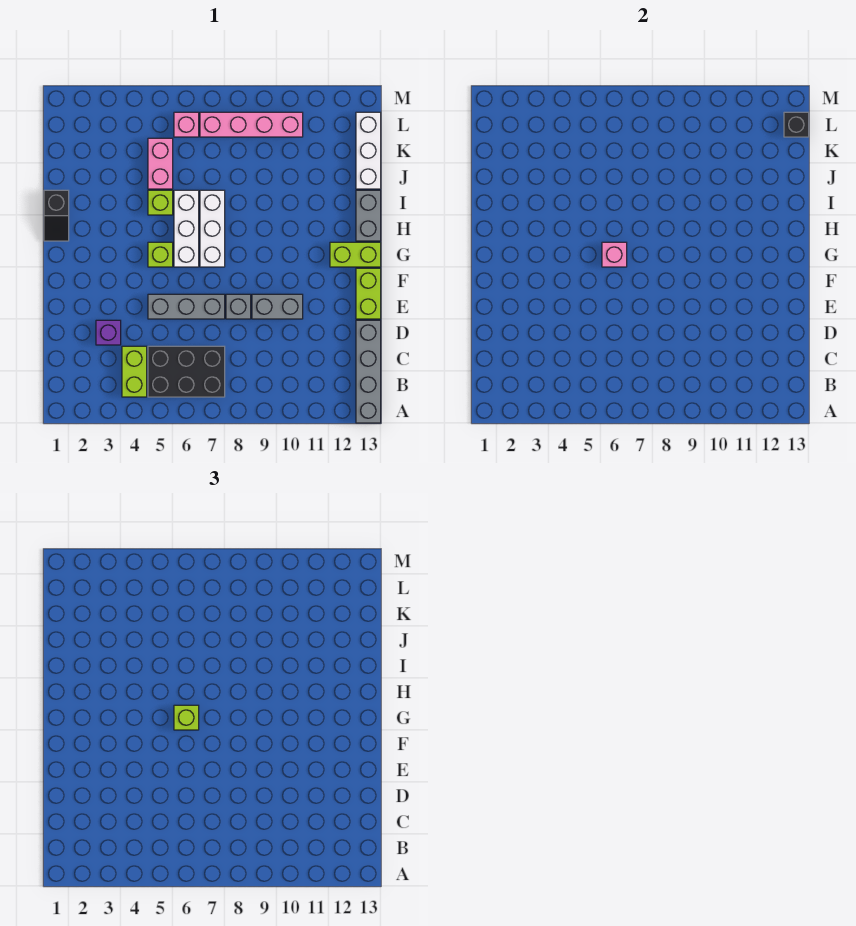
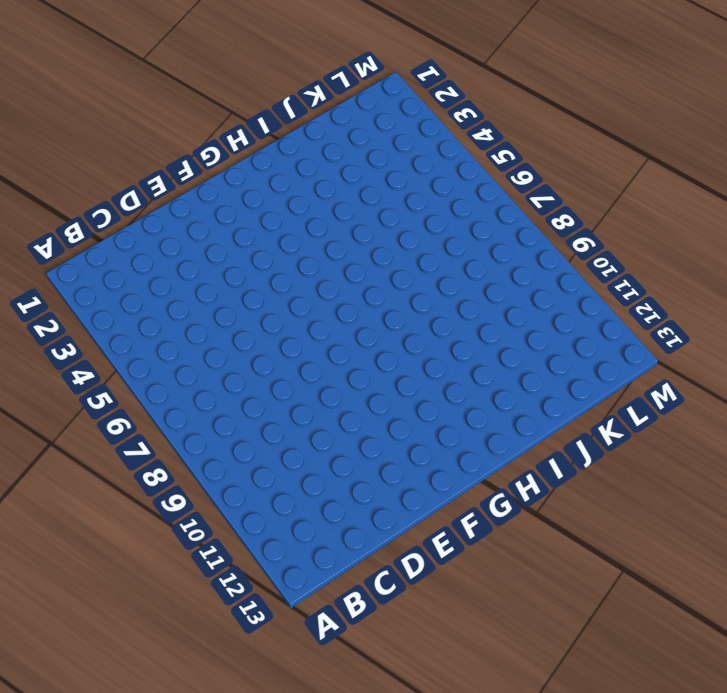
none -> grey 1x4 brick [356,320,381,423]
none -> lime 1x2 brick [122,346,147,397]
none -> black 2x3 brick [148,346,225,397]

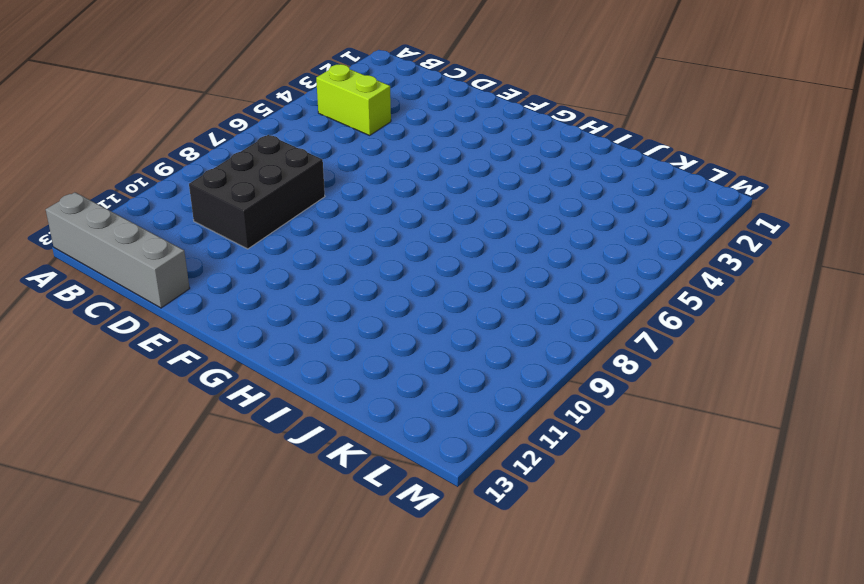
black 2x3 brick [189,135,325,249] -> black 2x3 brick moved to [148,346,225,397]
none -> purple 1x1 brick [96,320,121,345]
none -> grey 1x3 brick [148,294,225,319]
none -> grey 1x1 brick [226,294,251,319]

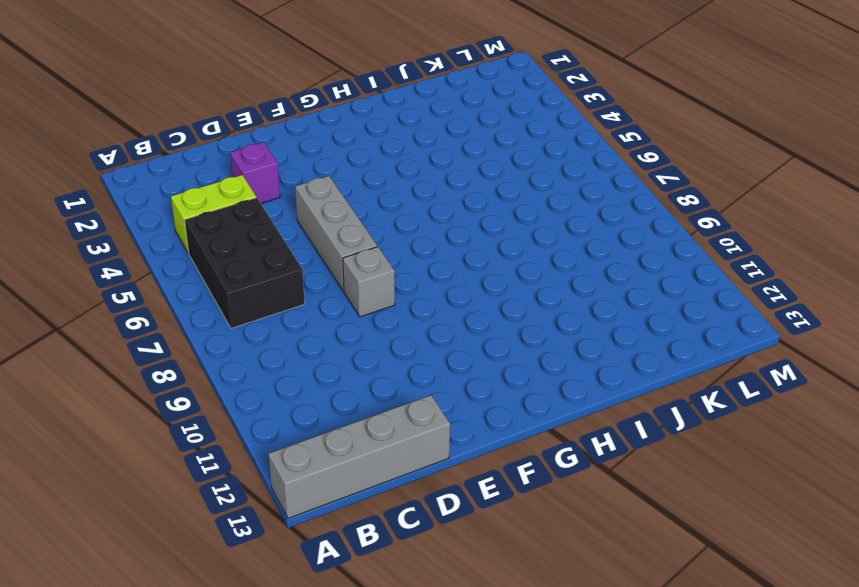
none -> grey 1x2 brick [252,294,303,319]
none -> lime 1x2 brick [356,268,381,319]
none -> lime 1x1 brick [148,242,173,267]

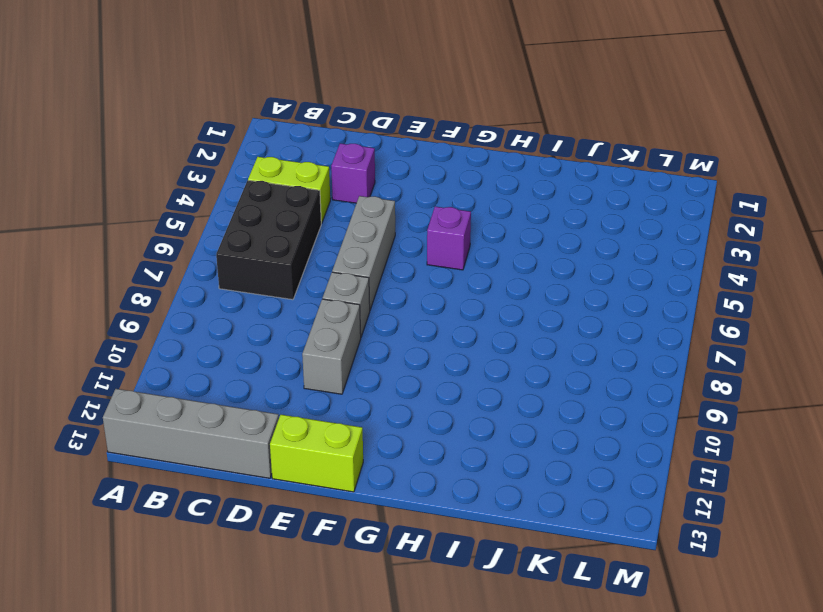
purple 1x1 brick [427,207,471,270] -> lime 1x1 brick [148,242,173,267]
none -> white 1x3 brick [174,190,199,267]
none -> white 1x3 brick [200,190,225,267]
none -> lime 1x2 brick [330,242,381,267]

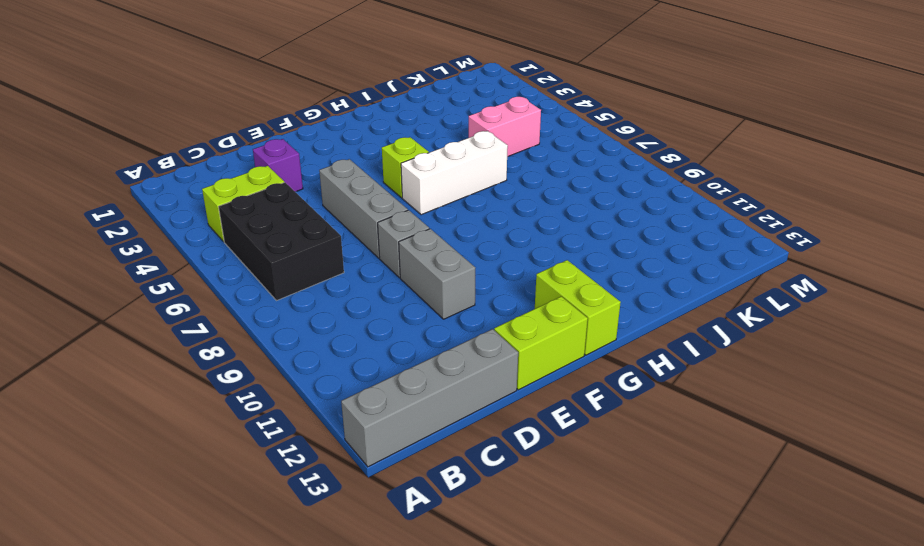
none -> white 1x3 brick [200,190,225,267]
none -> black 1x2 slope [44,190,69,241]
none -> grey 1x2 brick [356,190,381,241]

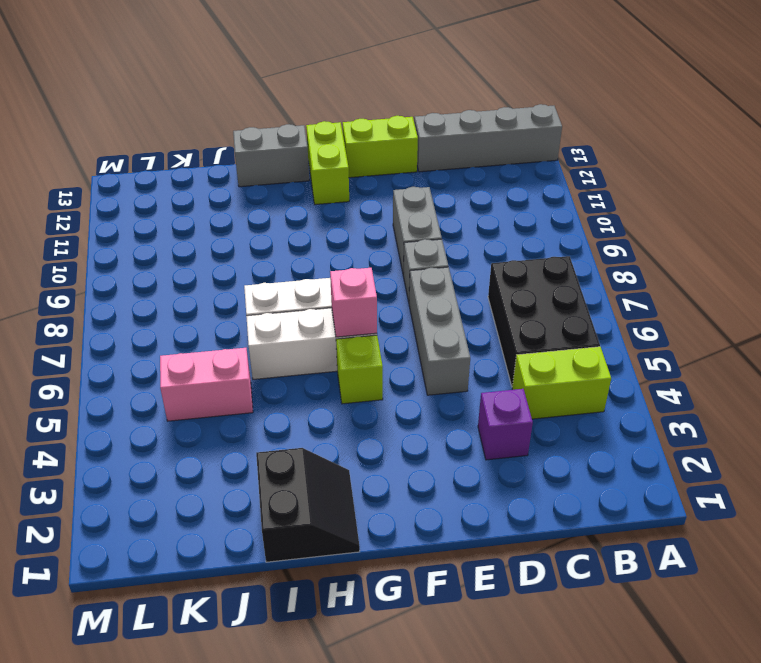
black 2x2 slope [256,448,360,562] -> black 1x2 slope [44,190,69,241]
none -> lime 1x1 brick [148,190,173,215]
none -> white 1x3 brick [356,112,381,189]
none -> pink 1x1 brick [174,112,199,137]

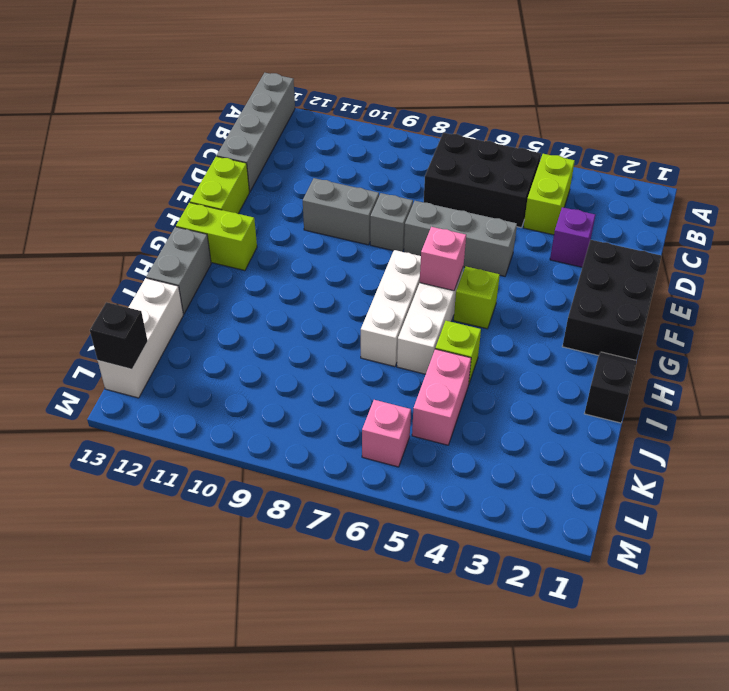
black 2x3 brick [562,240,661,360] -> none
none -> pink 1x4 brick [200,112,303,137]
none -> lime 1x1 brick [174,705,199,730]

